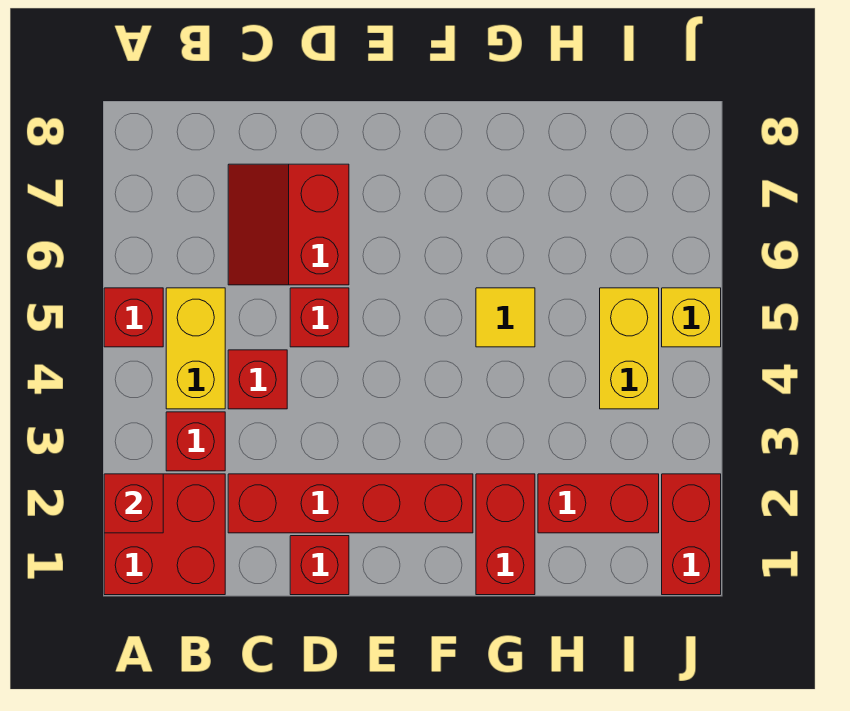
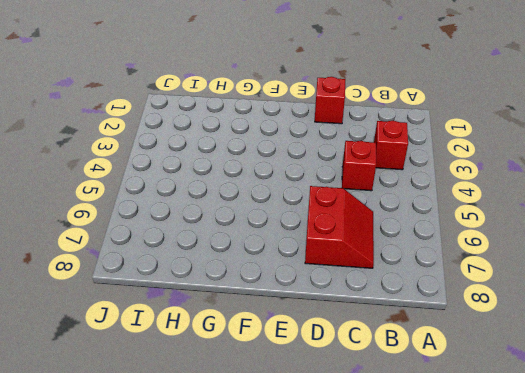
none -> red 2x2 brick [104,474,225,595]
none -> red 1x1 brick [104,288,163,347]
none -> yellow 1x2 brick [166,288,225,409]

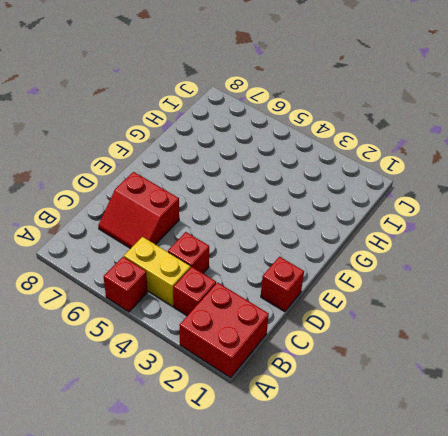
none -> red 1x4 brick [228,474,473,533]
none -> red 1x1 brick [290,288,349,347]
none -> red 1x2 brick [476,474,535,595]

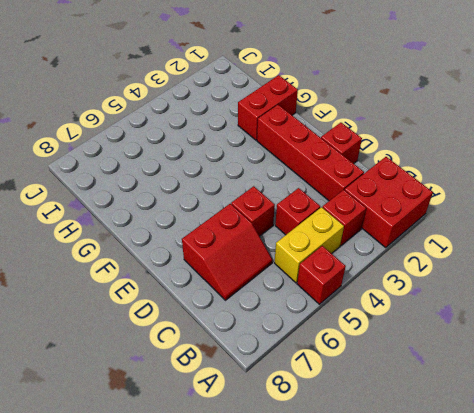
none -> yellow 1x1 tile [476,288,535,347]
none -> red 1x2 brick [538,474,659,533]
none -> yellow 1x2 brick [600,288,659,409]

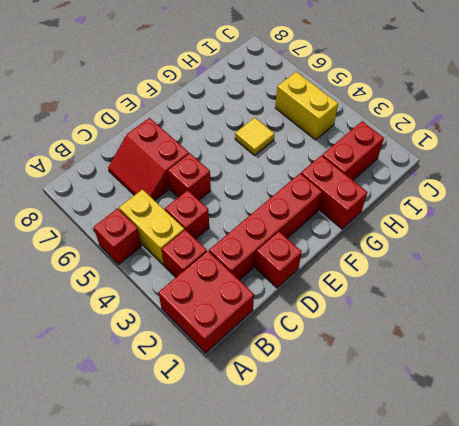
none -> red 1x2 brick [662,474,721,595]
none -> yellow 1x1 brick [662,288,721,347]
none -> red 1x1 brick [104,474,163,533]

